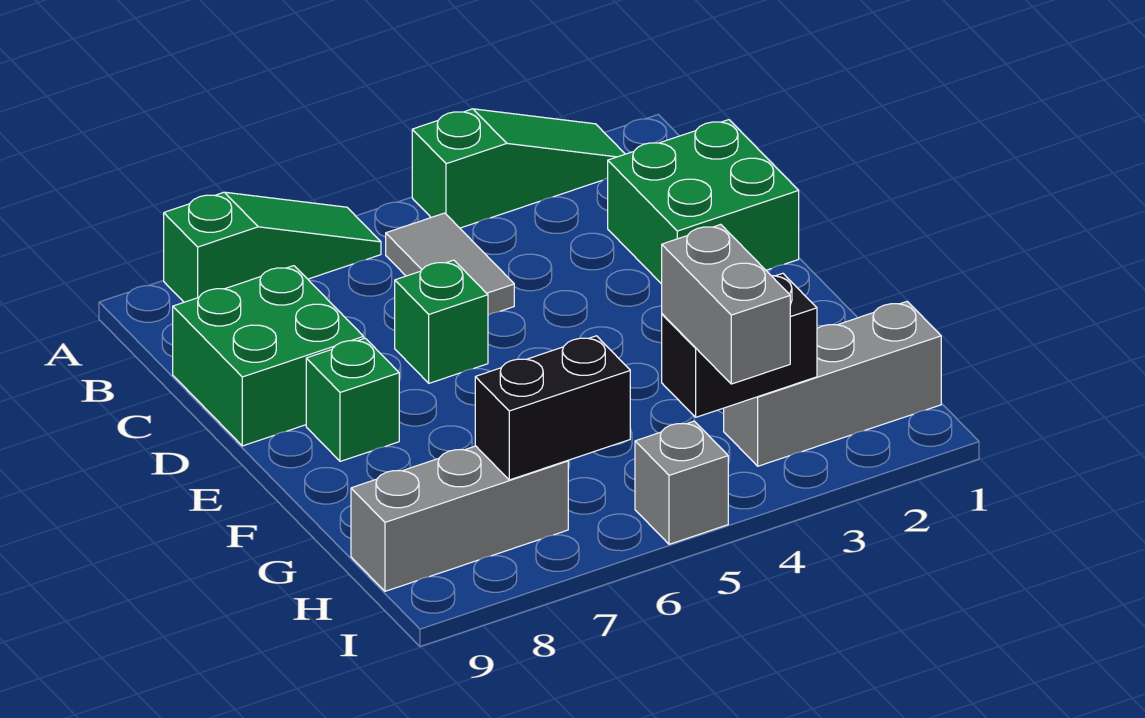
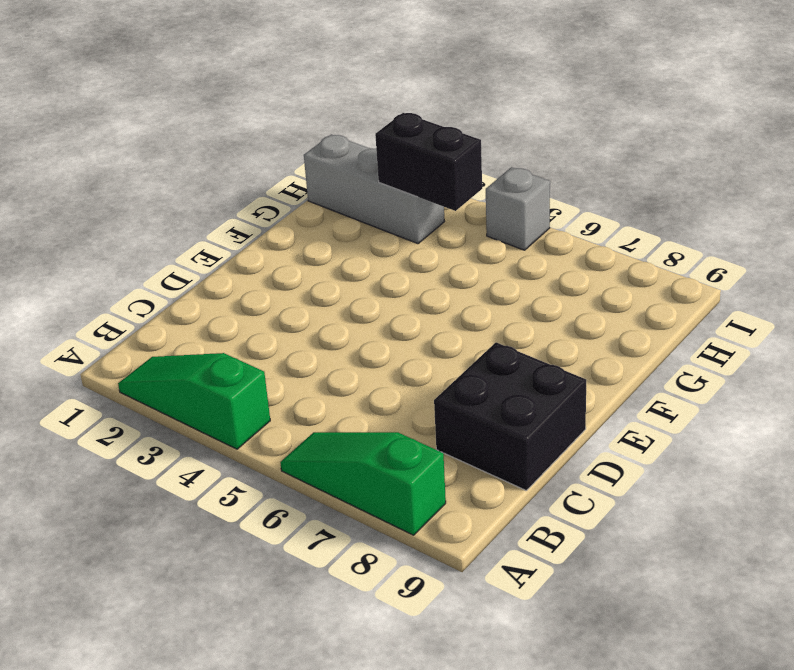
black 2x2 brick [434,342,586,491] -> green 2x2 brick [173,266,364,446]
none -> grey 1x2 tile [386,213,514,315]
none -> green 2x2 brick [608,120,799,284]
none -> green 1x1 brick [395,260,488,383]

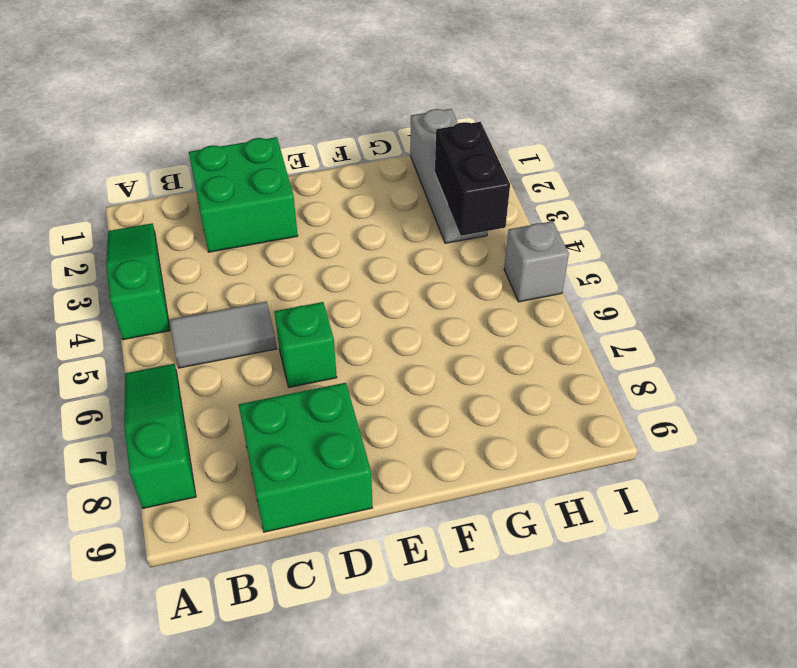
none -> green 1x1 brick [306,338,399,461]
none -> grey 1x3 brick [351,446,568,591]
none -> black 1x2 brick [475,336,630,480]

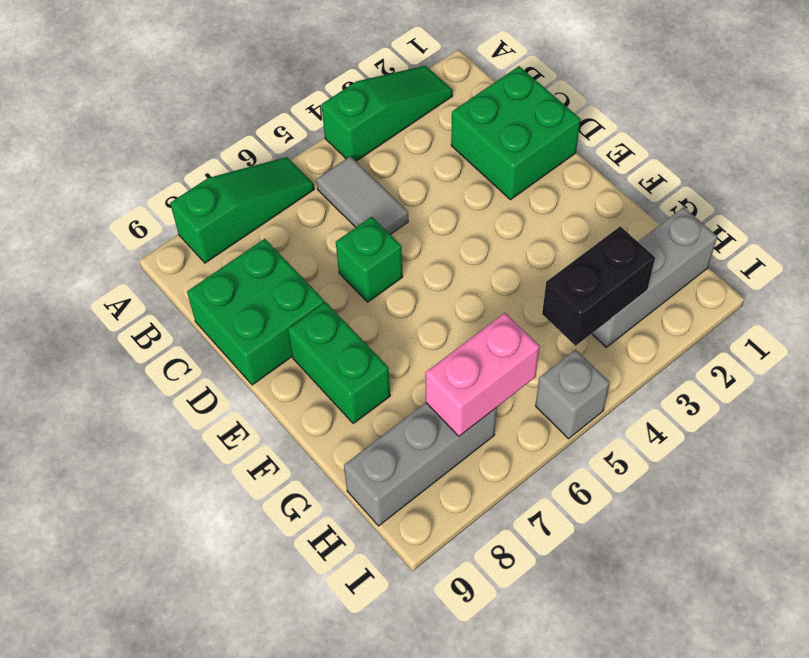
green 1x2 brick [288,302,390,423] -> green 1x1 brick [306,338,399,461]
pink 1x2 brick [425,313,540,436] -> black 1x2 brick [475,336,630,480]
none -> grey 1x2 brick [662,224,790,384]

